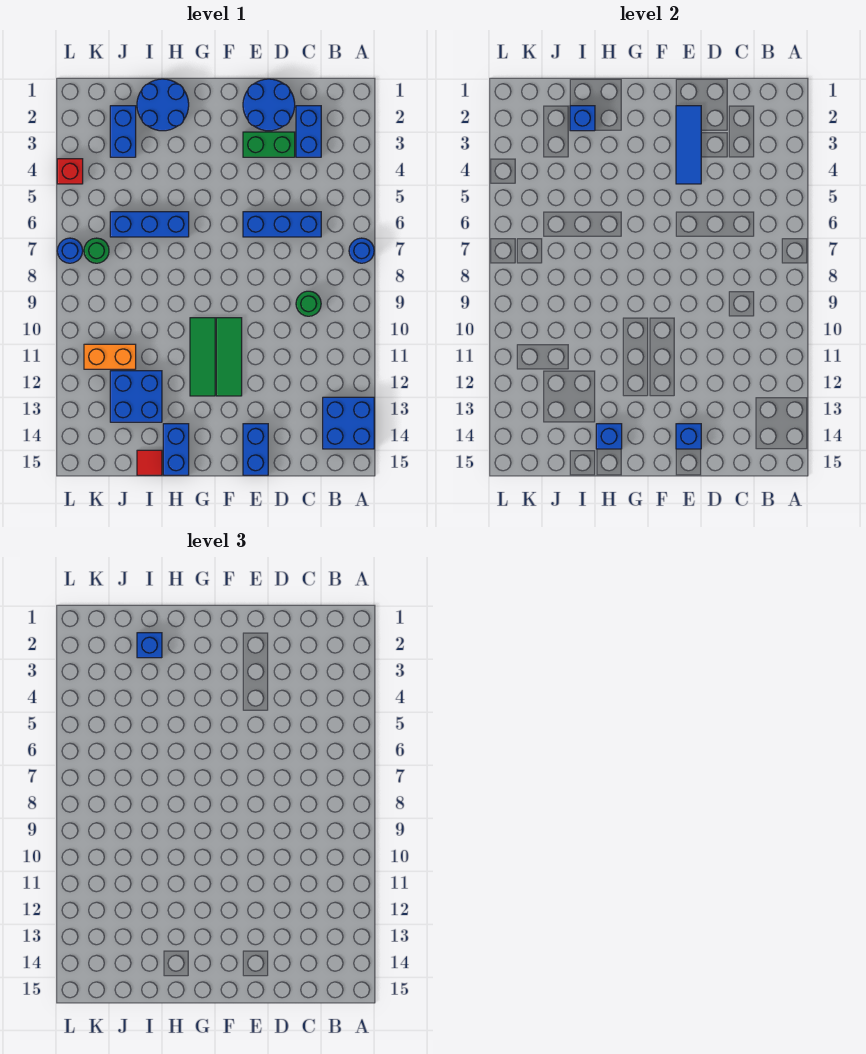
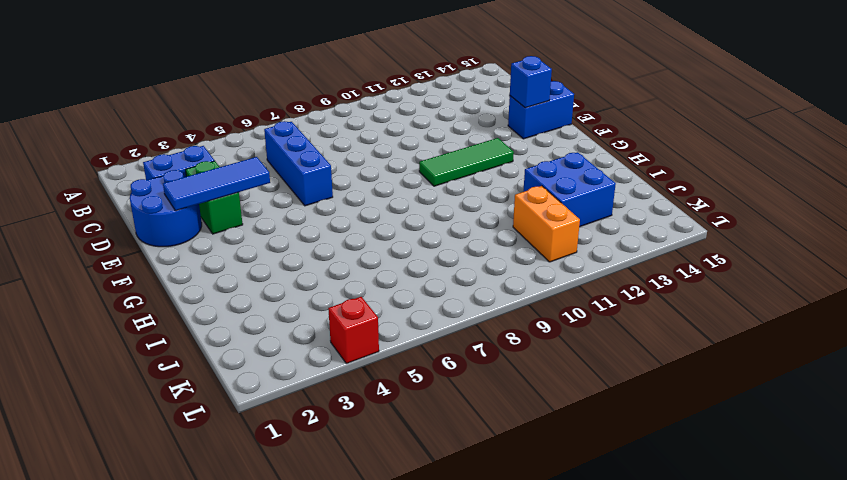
none -> blue 1x1 round brick [349,238,374,263]
none -> blue 2x2 brick [323,397,374,449]
none -> green 1x1 round brick [296,291,321,316]

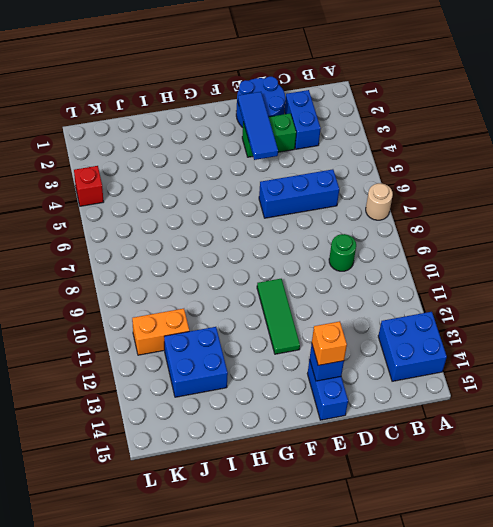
tan 1x1 round brick [366,183,393,220] -> blue 1x1 round brick [349,238,374,263]
orange 1x1 brick [312,321,347,365] -> none
none -> green 1x3 tile [190,318,215,396]
none -> blue 2x2 round brick [137,79,189,131]
none -> blue 1x3 brick [110,212,189,237]

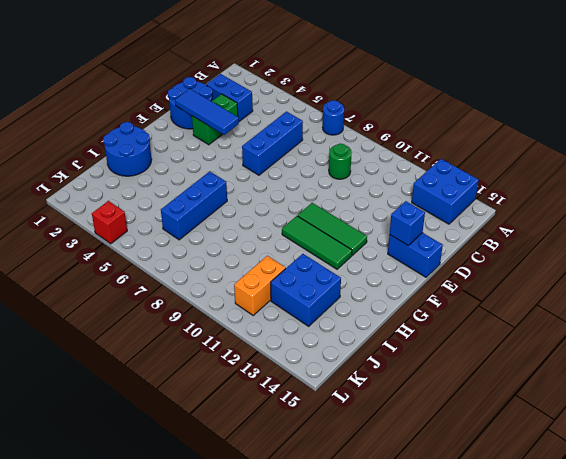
none -> blue 1x2 brick [163,424,189,475]
none -> red 1x1 tile [137,450,162,475]
none -> blue 1x2 brick [110,106,136,157]

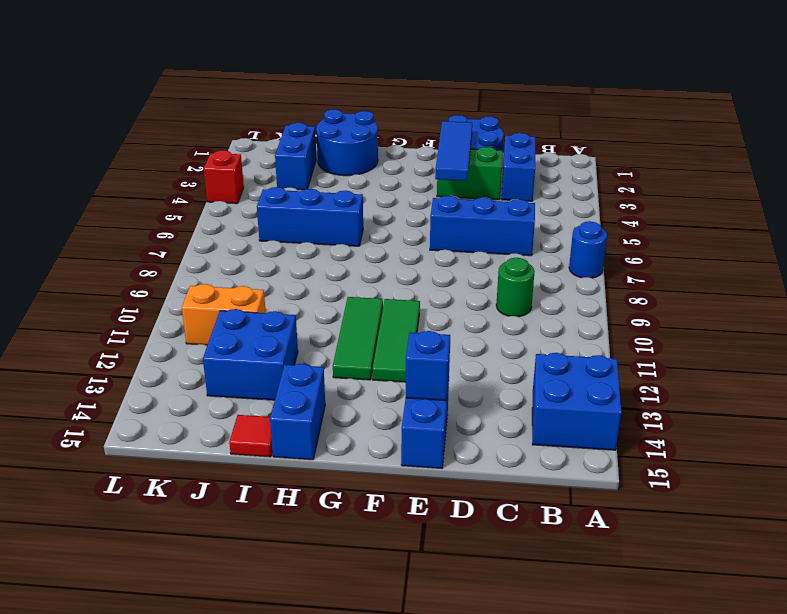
none -> green 1x1 round brick [84,238,109,263]
none -> blue 1x1 round brick [57,238,83,263]
none -> blue 1x1 brick [596,424,622,449]

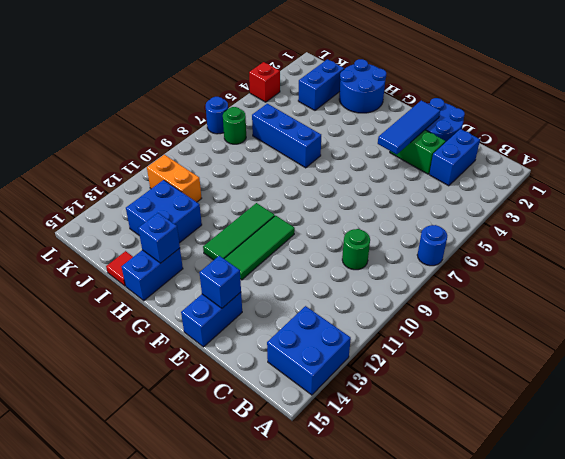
none -> blue 1x3 brick [243,212,321,237]
none -> blue 1x1 brick [570,106,595,131]
none -> blue 1x1 brick [137,633,162,658]

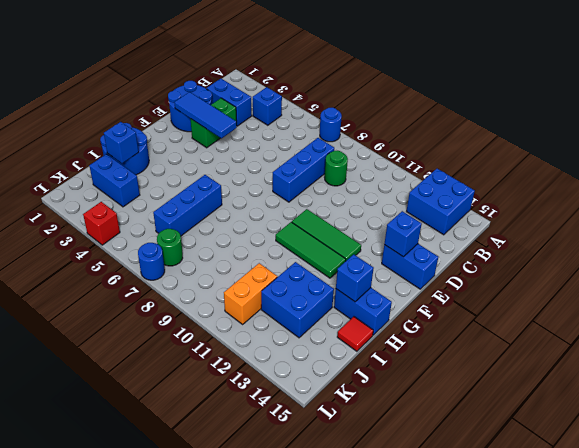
blue 1x1 brick [253,87,282,125] -> blue 1x1 brick moved to [137,633,162,658]
blue 1x3 brick [273,138,334,202] -> blue 1x3 brick moved to [243,212,321,237]

